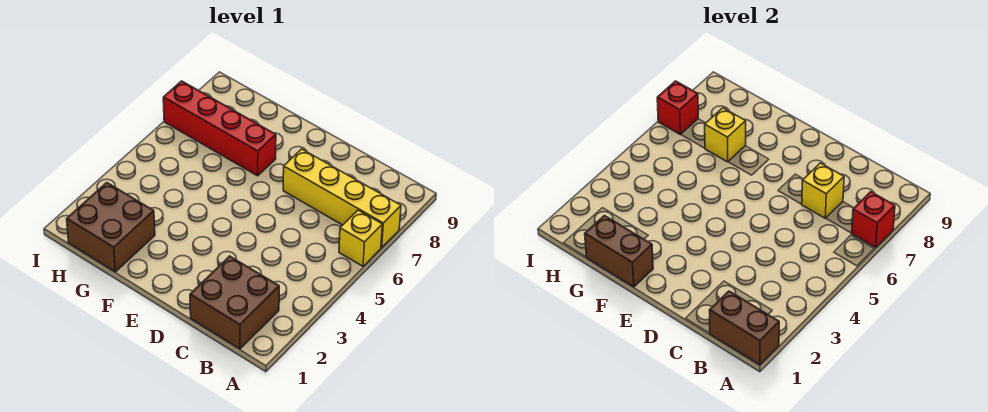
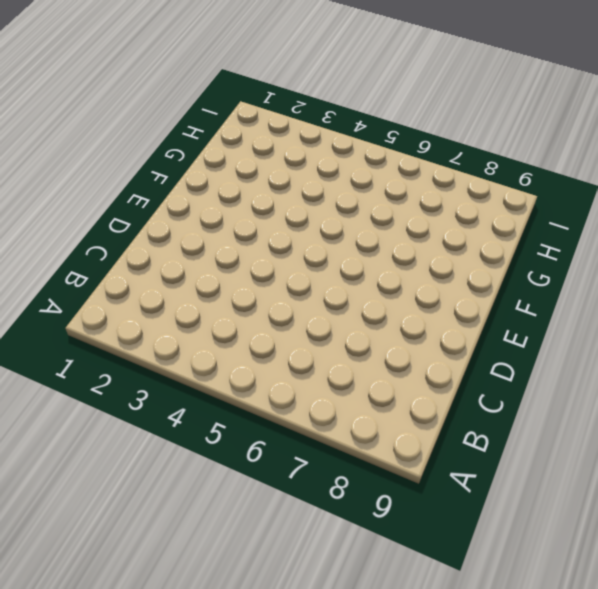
none -> yellow 1x1 brick [339,210,382,266]
none -> yellow 1x4 brick [283,149,401,247]

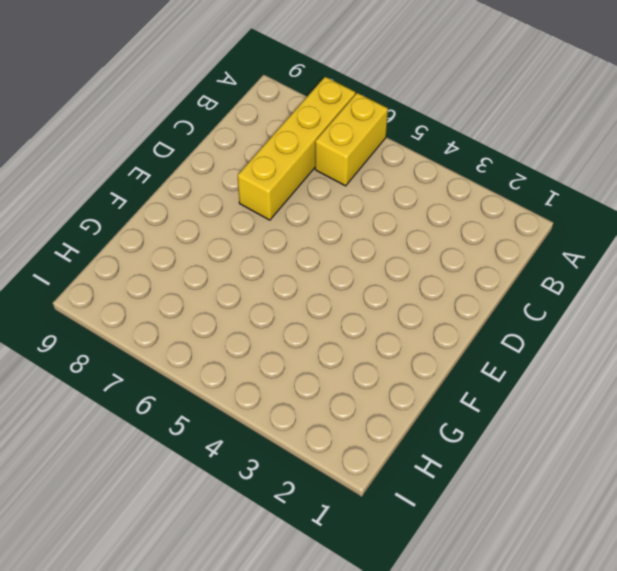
yellow 1x2 brick [315,93,388,186] -> yellow 1x1 brick [339,210,382,266]
none -> brown 2x2 brick [190,256,279,349]
none -> red 1x4 brick [163,81,276,176]

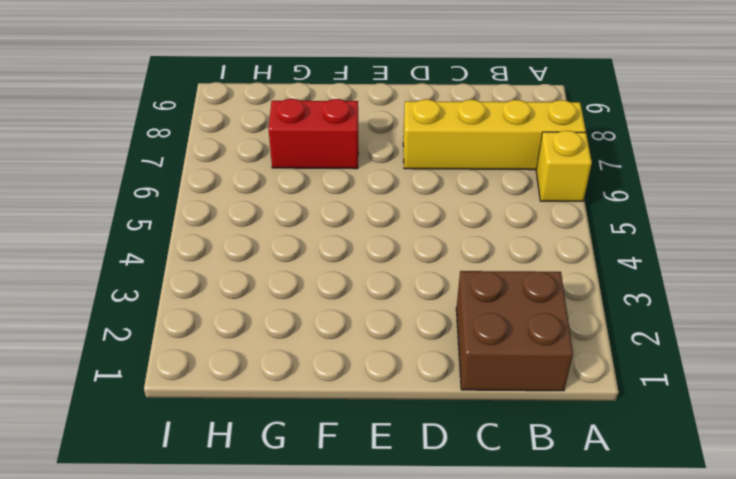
red 1x2 brick [269,99,358,169] -> red 1x4 brick [163,81,276,176]
none -> brown 2x2 brick [67,183,155,272]
none -> brown 1x2 brick [709,291,779,365]

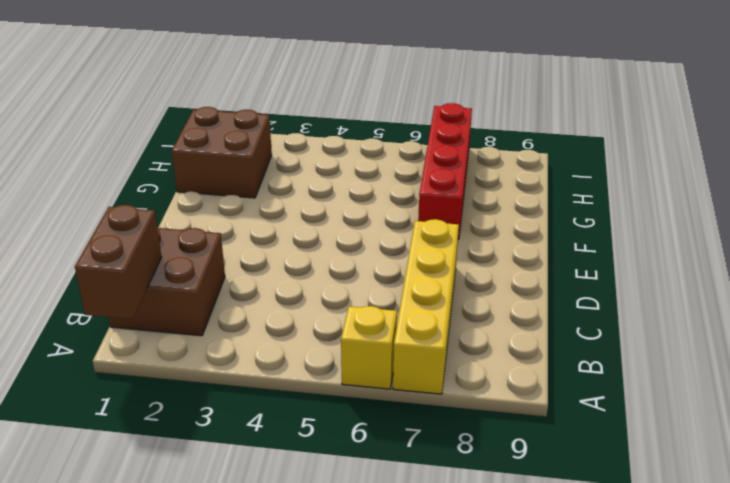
none -> red 1x1 brick [852,192,895,247]
none -> yellow 1x1 brick [802,163,844,218]

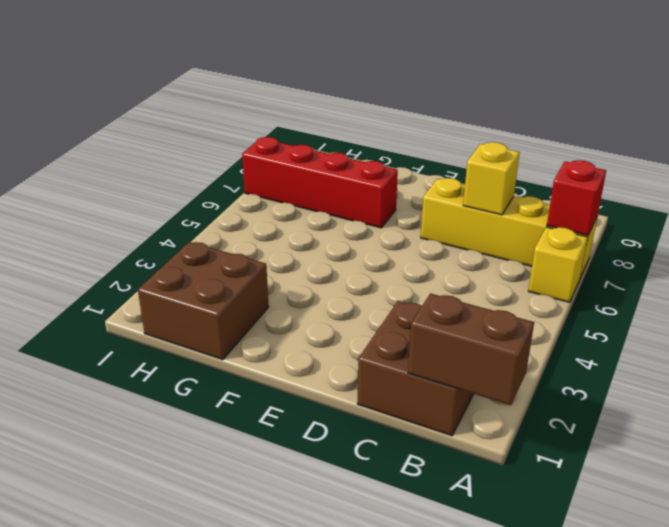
none -> brown 1x2 brick [585,216,653,287]
none -> yellow 1x1 brick [705,108,746,162]

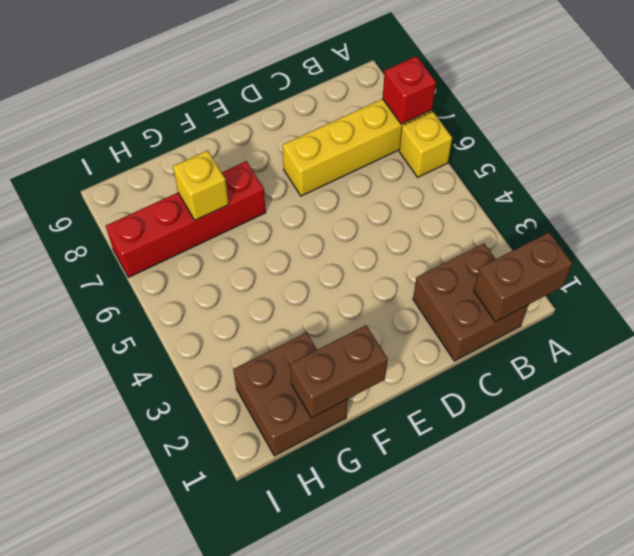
none -> yellow 1x1 brick [802,163,844,218]
none -> red 1x1 brick [657,81,698,135]

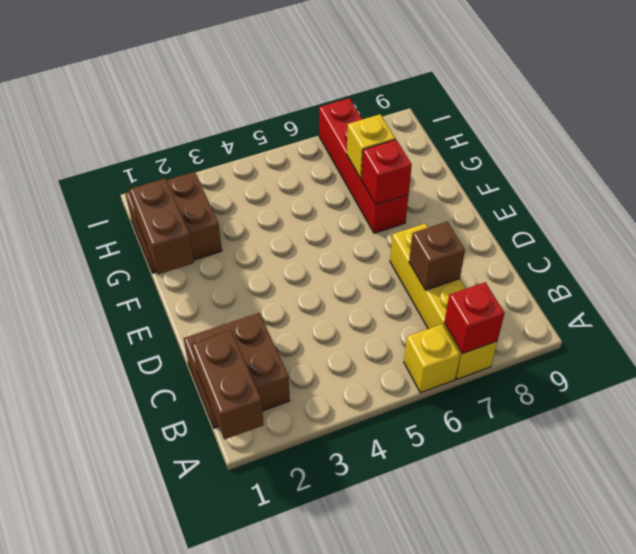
brown 1x1 brick [409,222,465,290] -> yellow 1x1 brick [802,163,844,218]
red 1x1 brick [361,139,412,205] -> red 1x1 brick moved to [657,81,698,135]

